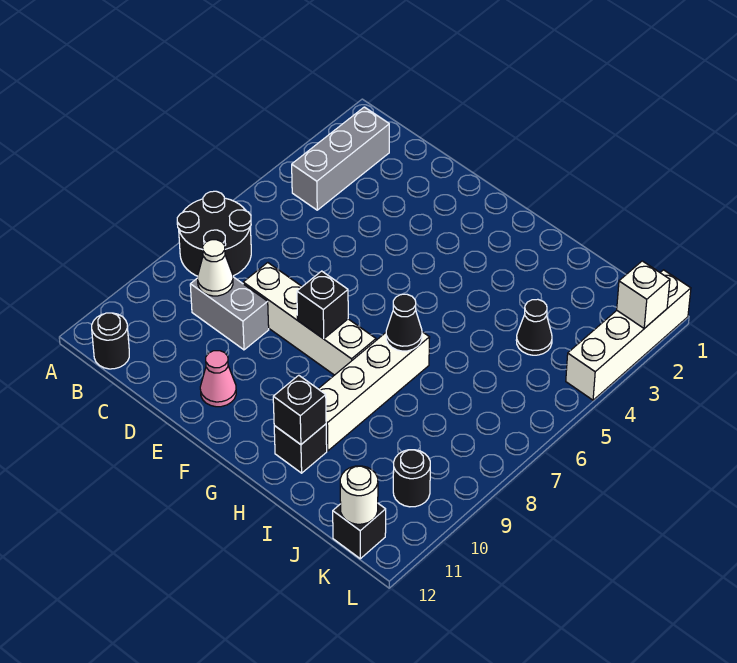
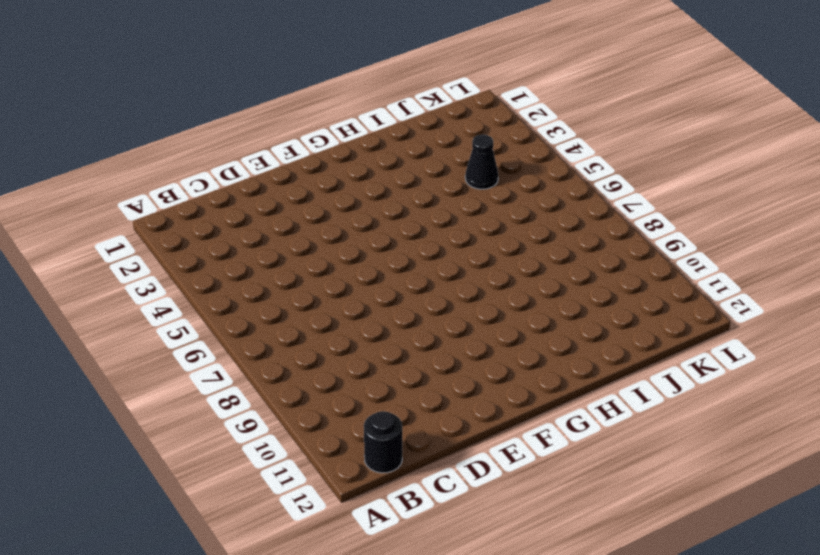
none -> black 2x2 round brick [177,191,251,276]
none -> grey 1x3 brick [292,107,389,210]
none -> grey 1x2 brick [190,277,269,350]

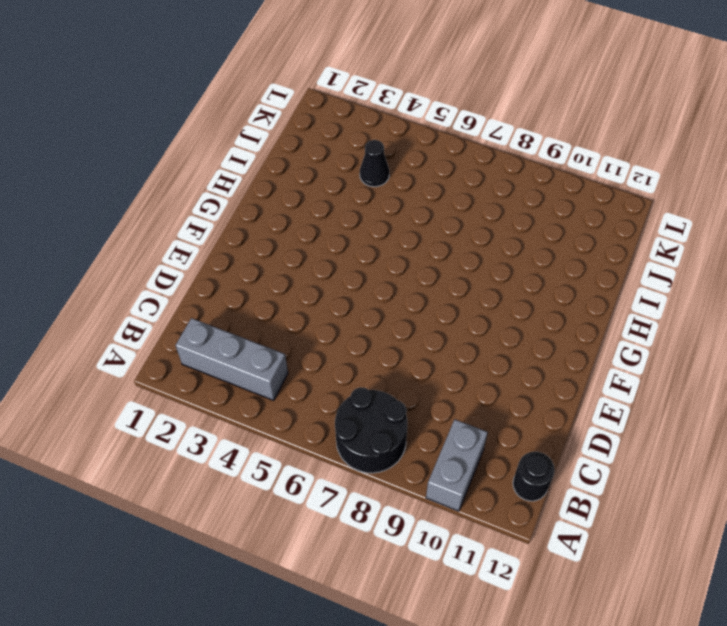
grey 1x2 brick [426,420,488,511] -> grey 1x2 brick moved to [190,277,269,350]
none -> white 1x4 brick [243,263,376,375]
none -> pink 1x1 cone [200,351,236,407]
none -> white 1x4 brick [319,332,430,451]

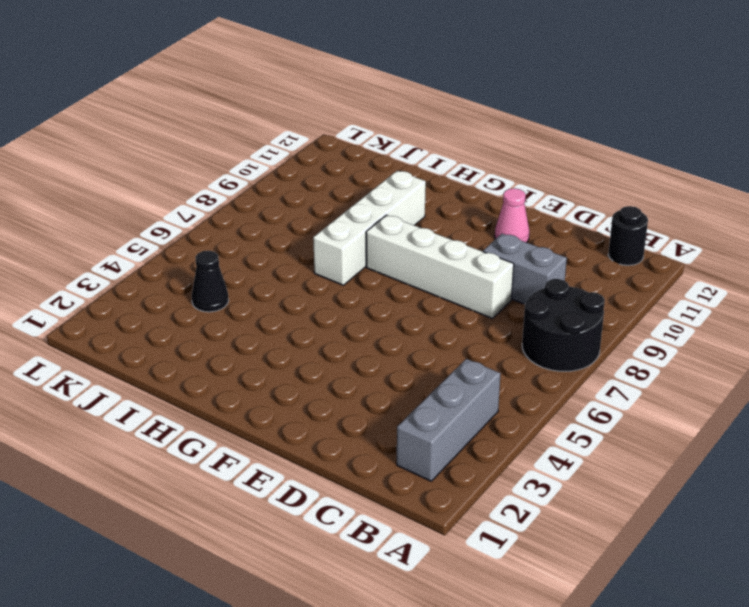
none -> black 1x1 brick [274,424,327,473]
none -> black 1x1 round brick [393,450,430,507]
none -> black 1x1 brick [333,504,386,559]

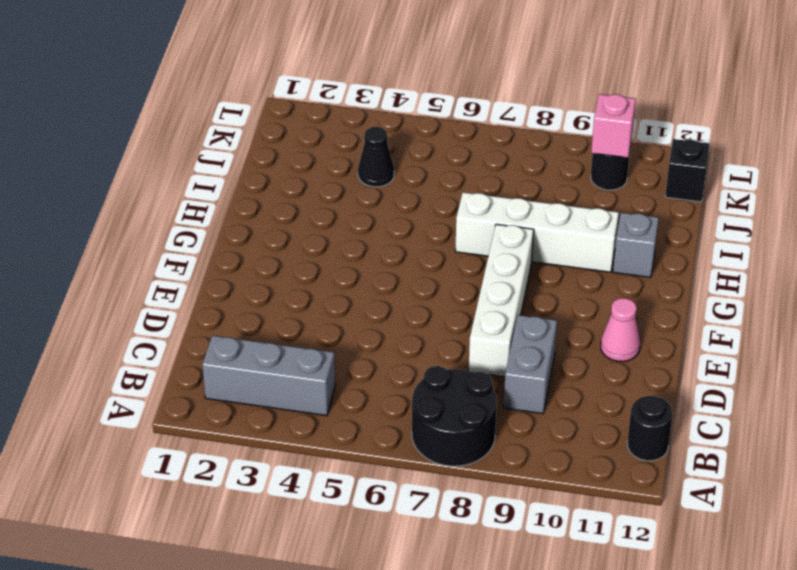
grey 1x1 brick [613,212,659,277] -> black 1x1 brick [274,424,327,473]
pink 1x1 brick [591,94,636,158] -> none
none -> white 1x4 brick [566,270,691,400]
none -> white 1x1 cone [198,240,233,296]
none -> black 1x1 brick [297,271,348,339]

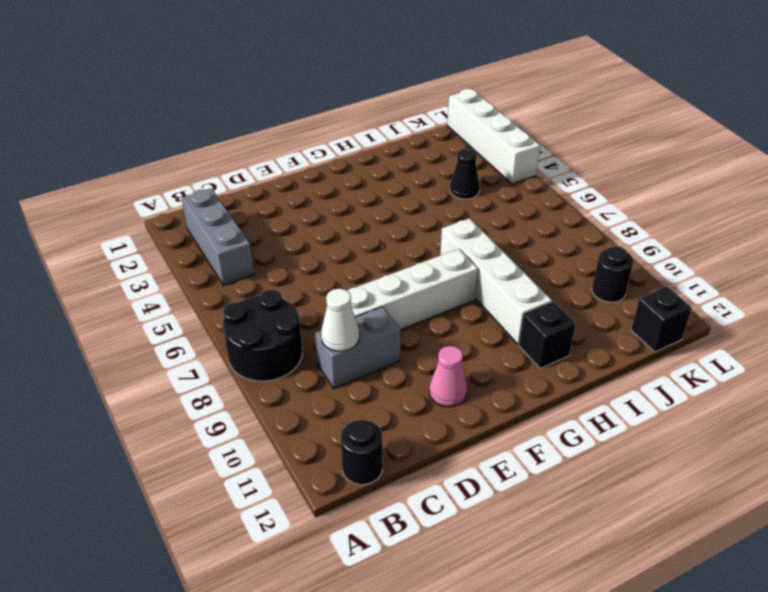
none -> black 1x1 brick [297,271,348,339]
none -> black 1x1 cone [386,294,422,351]
none -> black 1x1 brick [273,375,326,444]

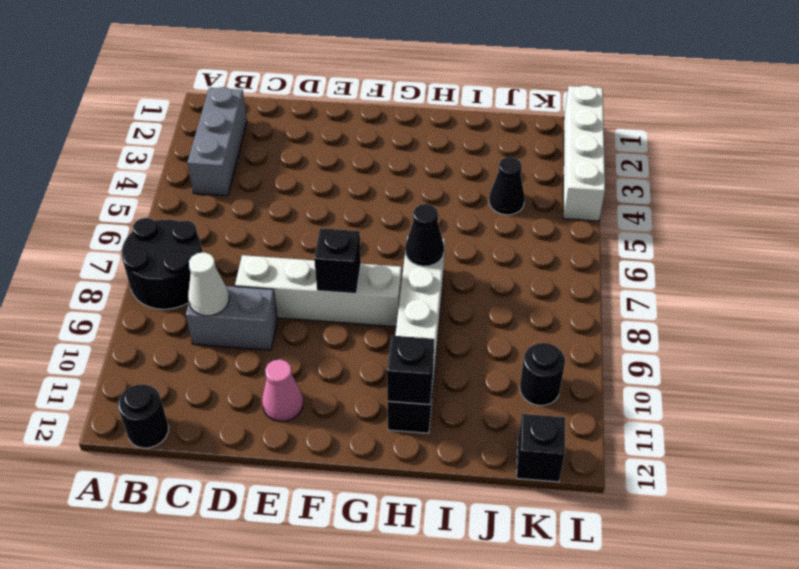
none -> white 1x1 round brick [340,466,378,524]
none -> white 1x1 brick [617,261,670,328]

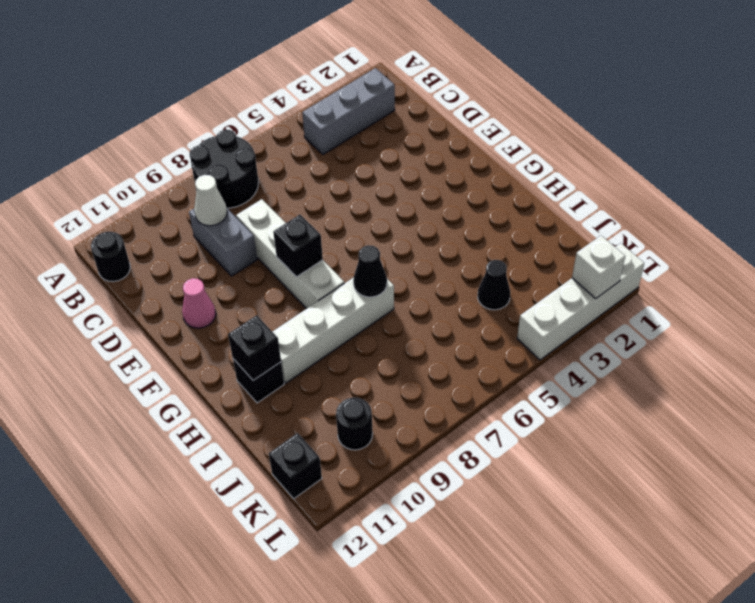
none -> white 1x1 round brick [340,466,378,524]

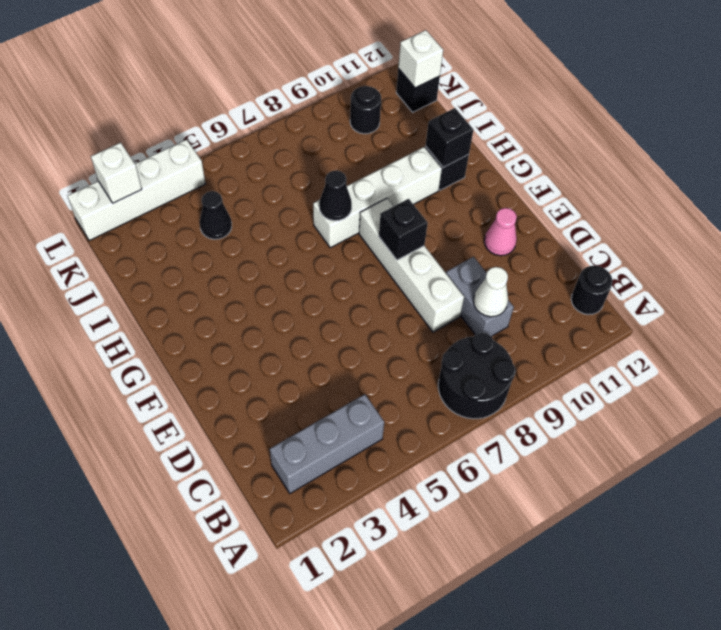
white 1x1 brick [398,30,443,88] -> white 1x1 round brick [340,466,378,524]

